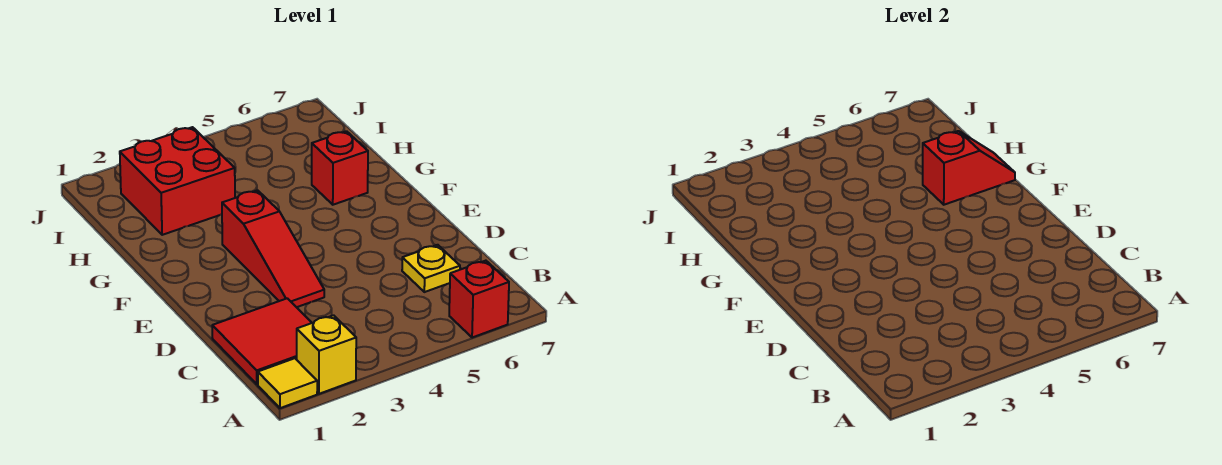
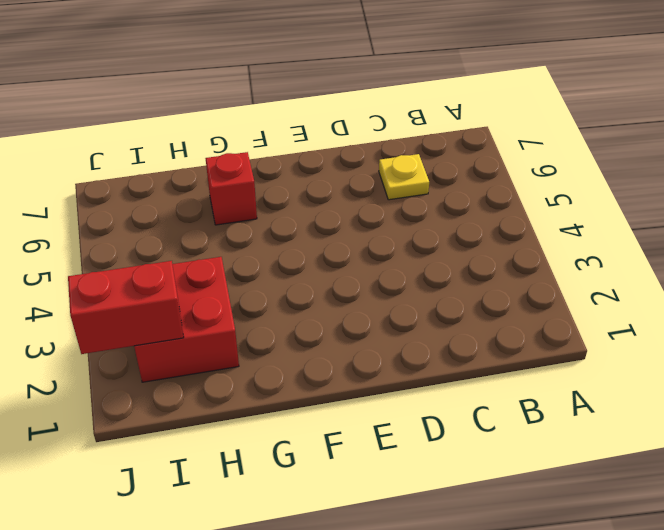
red 1x2 brick [68,261,184,354] -> none
none -> yellow 1x1 tile [258,358,317,408]
none -> yellow 1x1 brick [297,315,356,394]

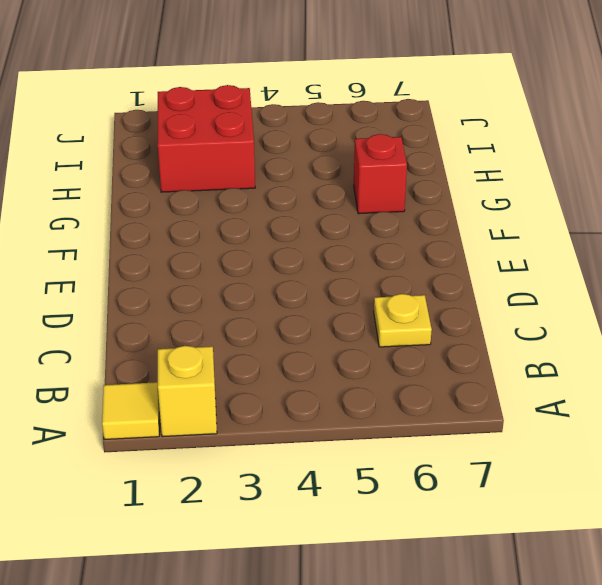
none -> red 1x1 brick [449,261,509,338]
none -> red 2x2 tile [212,298,312,384]

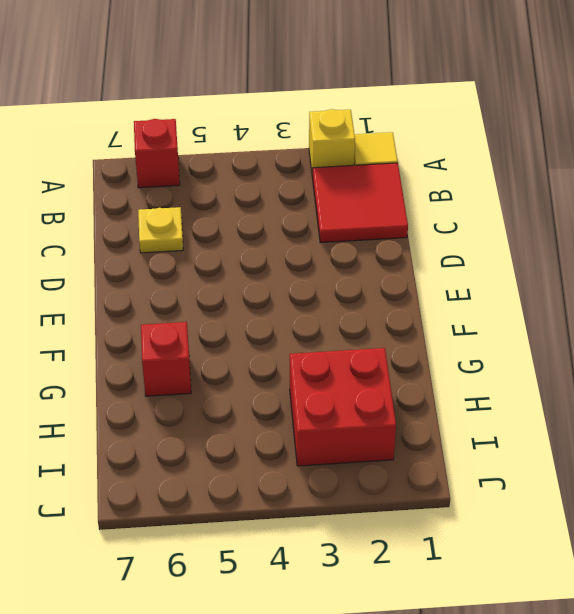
none -> red 1x3 slope [222,190,324,307]
none -> red 1x2 slope [923,131,1015,205]

